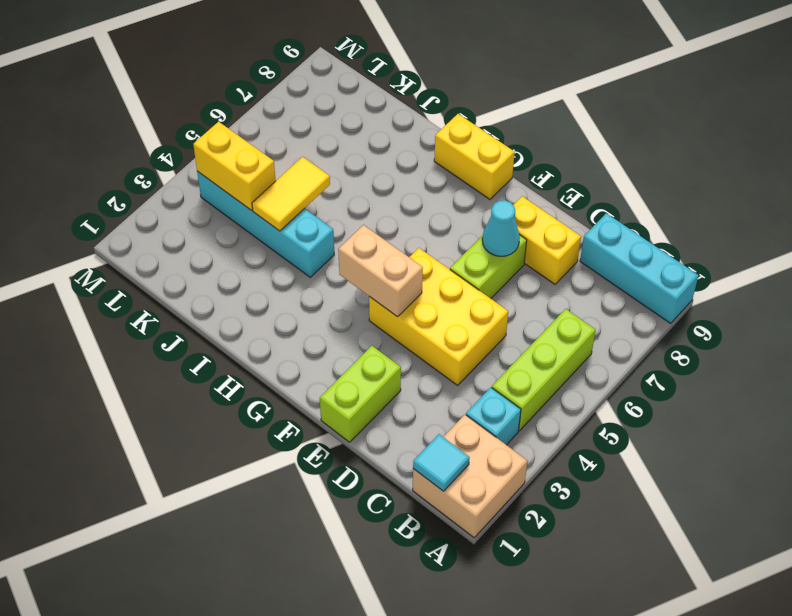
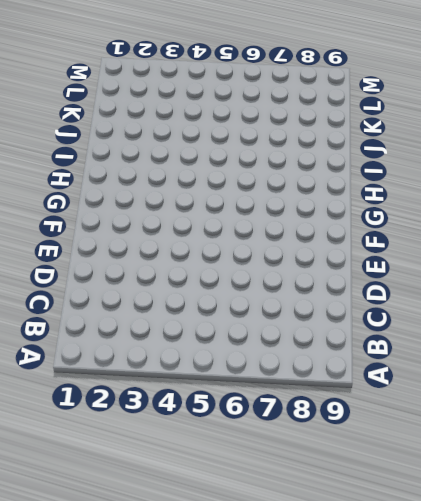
none -> tan 2x2 brick [413,415,527,538]
none -> cyan 1x3 brick [580,213,698,323]
none -> cyan 1x1 brick [466,387,521,445]

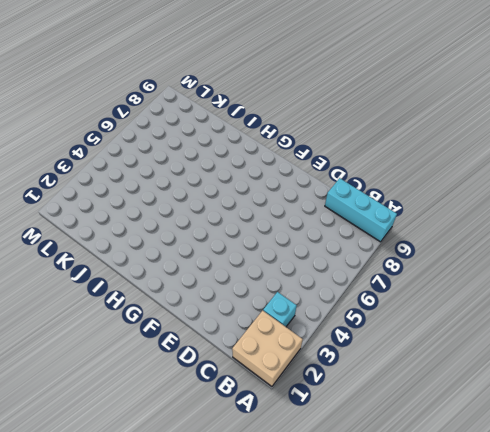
none -> lime 1x3 brick [492,309,596,431]
none -> yellow 2x3 brick [369,248,508,385]
none -> yellow 1x2 brick [514,196,581,284]

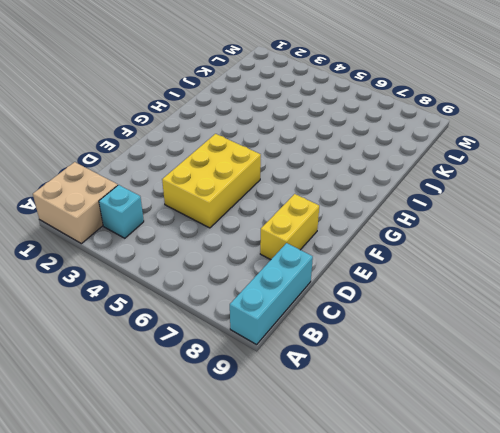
none -> lime 1x3 brick [492,309,596,431]
none -> lime 1x2 brick [320,346,401,442]
none -> lime 1x2 brick [450,235,527,298]

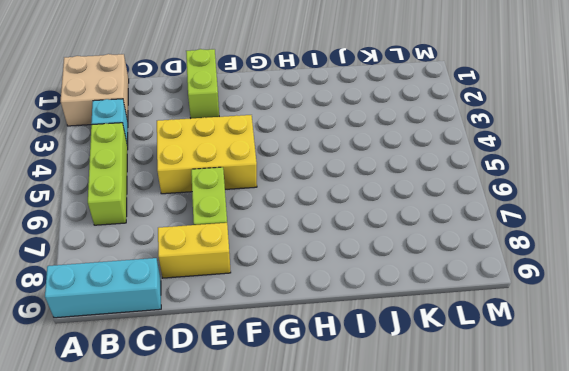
none -> yellow 1x2 brick [434,114,515,199]
none -> cyan 1x4 brick [197,171,334,277]
none -> cyan 1x1 tile [413,434,470,491]

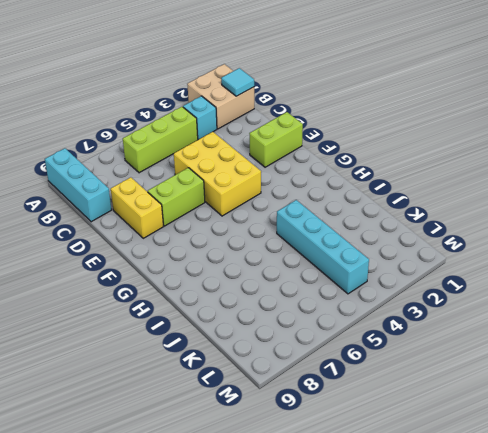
none -> yellow 1x2 brick [434,114,515,199]
none -> cyan 1x1 cone [482,200,520,256]
none -> tan 1x2 brick [338,225,423,317]

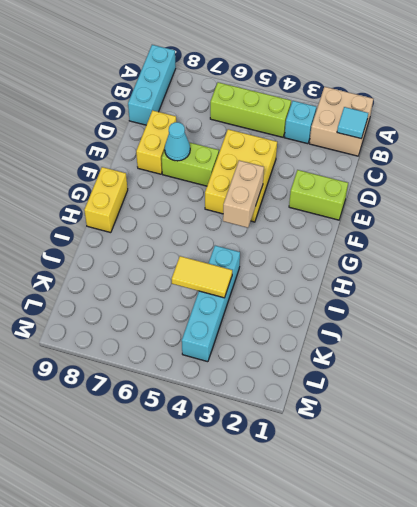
none -> yellow 1x2 brick [193,122,276,210]

